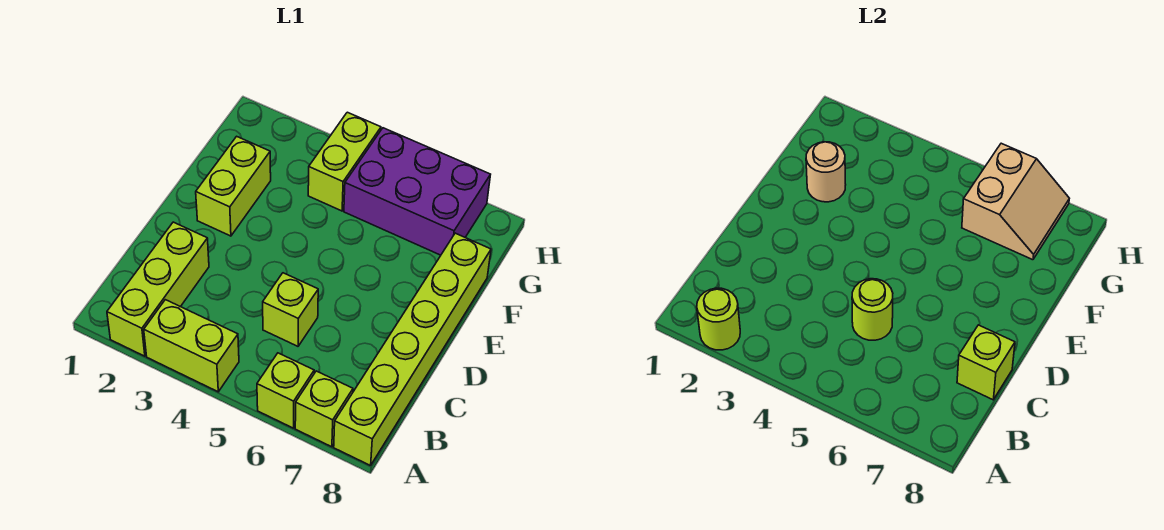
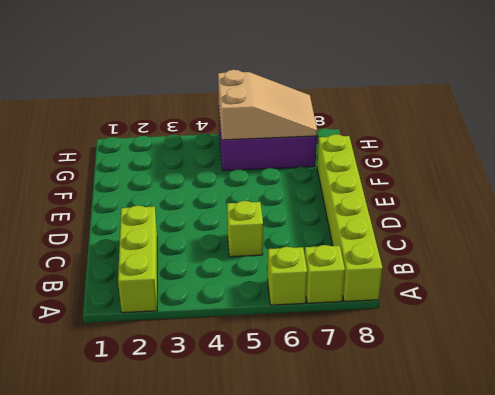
tan 2x3 slope [218,70,317,140] -> tan 2x2 slope [962,143,1069,260]
none -> lime 1x2 brick [144,300,239,392]
none -> lime 1x2 brick [196,136,271,236]
none -> lime 1x2 brick [308,112,381,211]

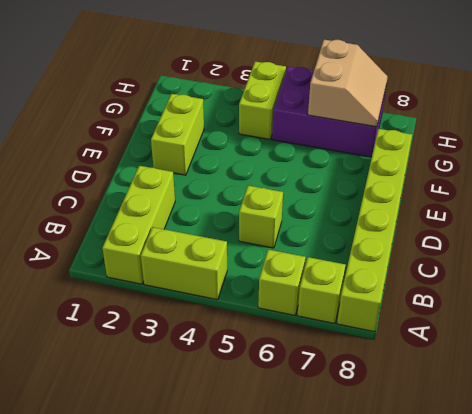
none -> lime 1x1 round brick [697,288,740,350]
none -> lime 1x1 round brick [852,279,893,340]
none -> lime 1x1 brick [957,325,1015,400]

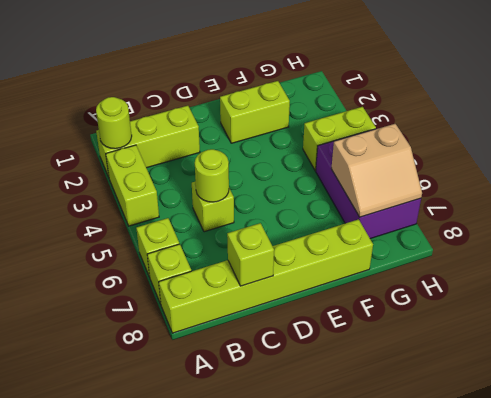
none -> tan 1x1 round brick [806,142,846,202]

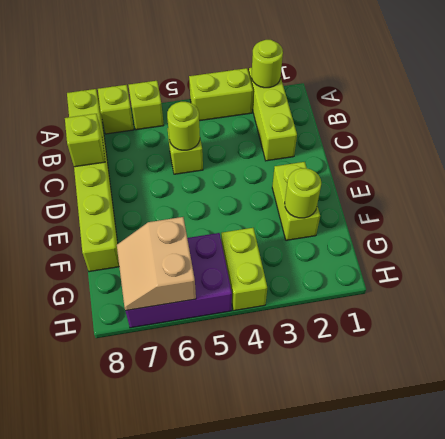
lime 1x1 round brick [285,168,321,218] -> tan 1x1 round brick [806,142,846,202]

